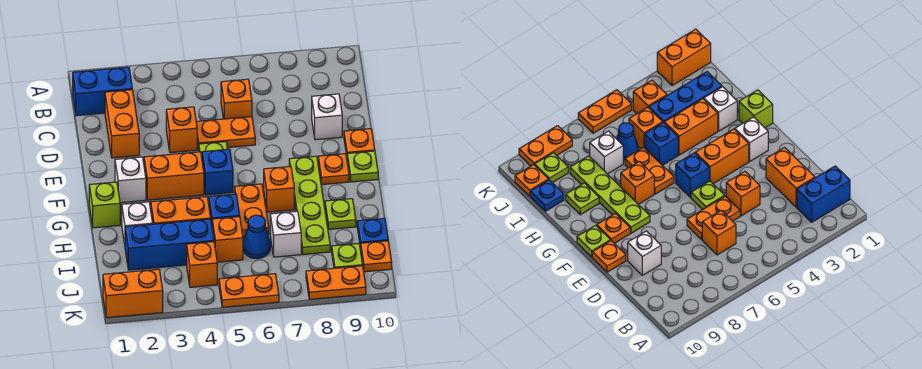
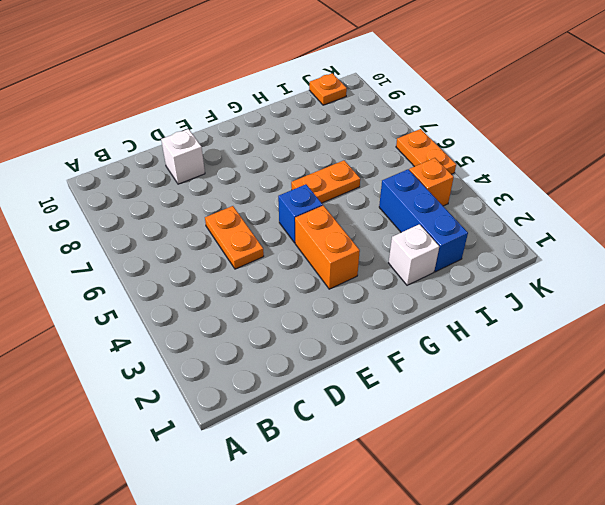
none -> blue 1x2 brick [73,67,132,116]
none -> orange 1x2 brick [105,90,139,158]
none -> orange 1x1 brick [221,79,252,119]
none -> orange 1x1 brick [166,107,197,153]

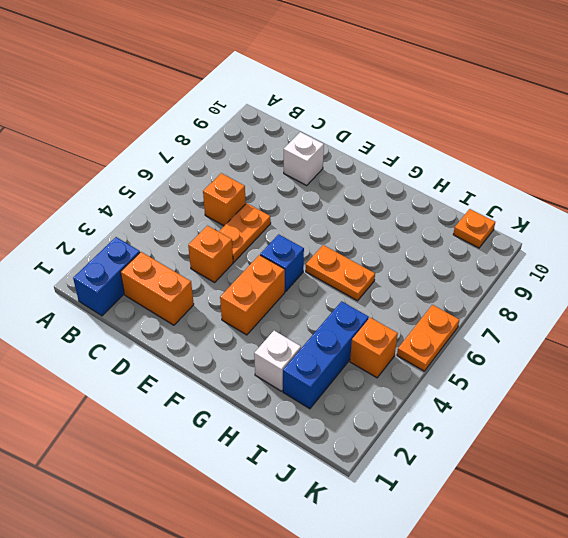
none -> lime 1x1 plate [199,142,227,157]
none -> orange 1x1 plate [344,129,375,155]
none -> white 1x1 brick [115,157,146,203]
none -> lime 1x4 plate [289,156,330,255]

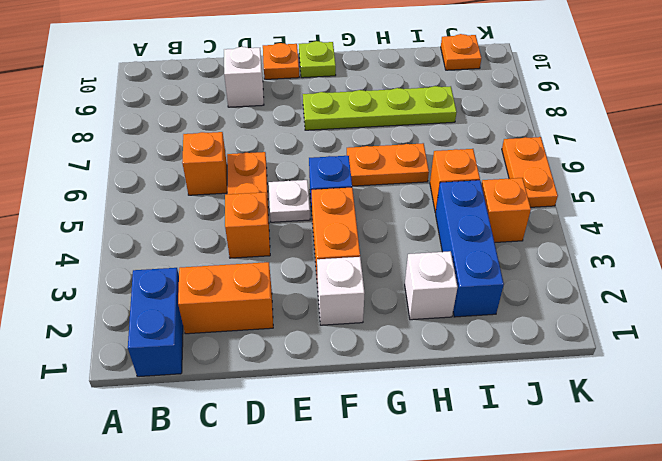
white 1x1 plate [269,180,310,222] -> lime 1x1 plate [199,142,227,157]
none -> orange 1x1 plate [318,154,349,185]
none -> lime 1x1 brick [89,182,120,228]
none -> orange 1x1 brick [264,166,294,212]
none -> orange 1x2 brick [151,197,211,224]

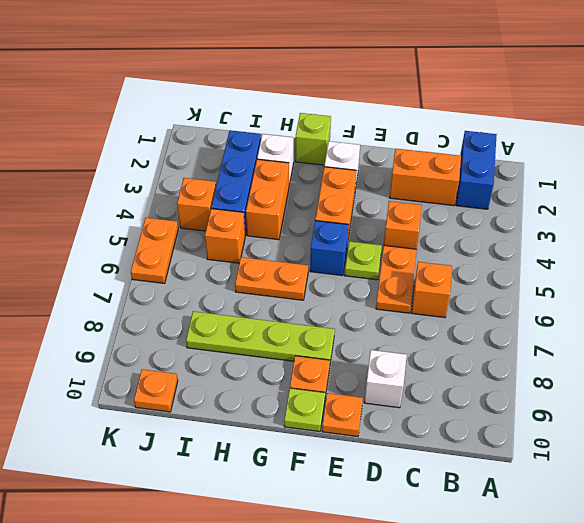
none -> orange 1x1 brick [264,166,294,212]
none -> blue 1x1 brick [209,194,240,223]
none -> lime 1x1 plate [325,199,356,229]
none -> blue 1x1 cone [243,215,271,259]

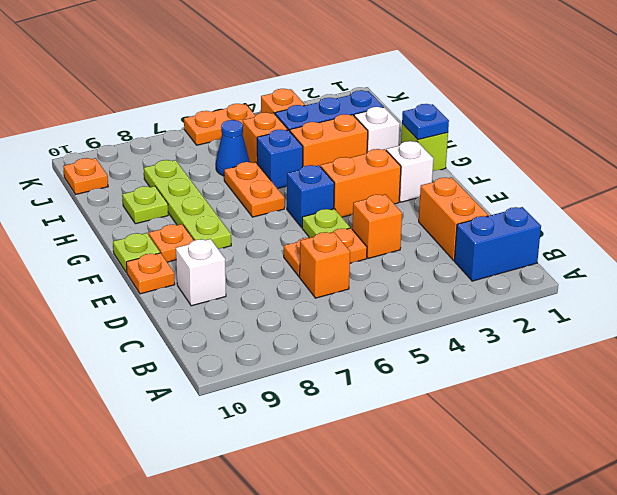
blue 1x1 plate [402,104,449,140] -> blue 1x1 plate moved to [357,218,388,248]
none -> orange 1x1 brick [264,166,294,212]
none -> white 1x1 brick [270,211,301,257]
none -> lime 1x1 plate [332,243,363,268]
none -> orange 1x2 brick [103,269,163,318]

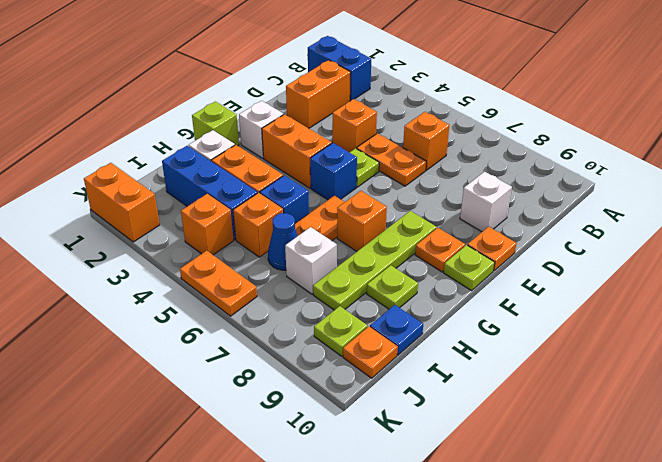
none -> orange 1x2 plate [306,266,366,299]

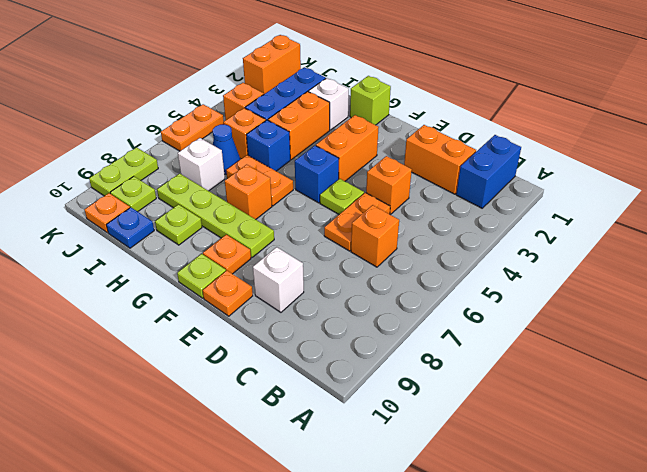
lime 1x2 plate [89,147,158,196] -> orange 1x2 plate [306,266,366,299]
none -> white 1x1 brick [115,157,146,203]

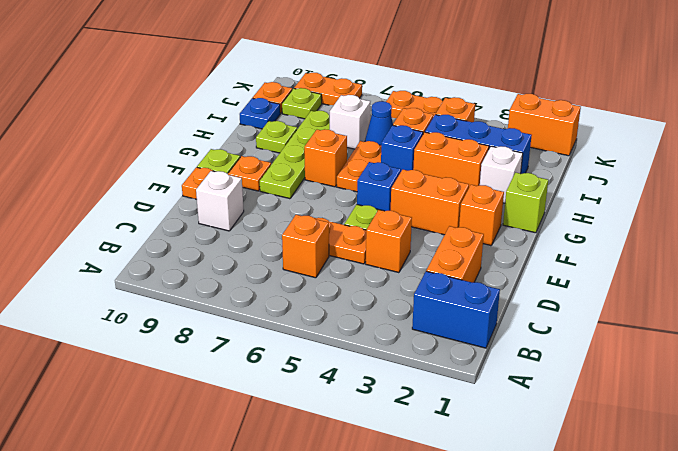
orange 1x1 brick [459,185,504,246] -> white 1x1 brick [115,157,146,203]

